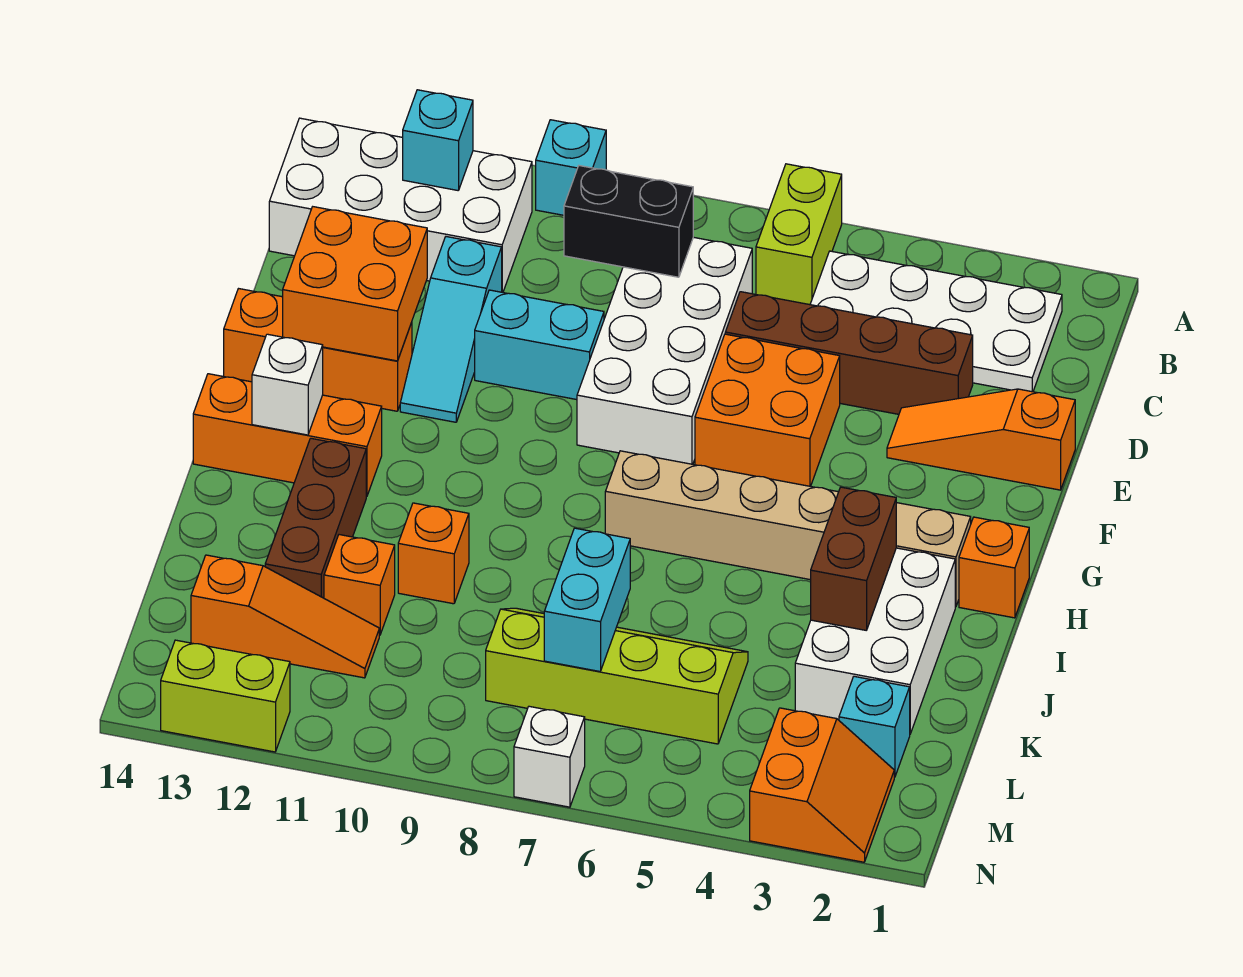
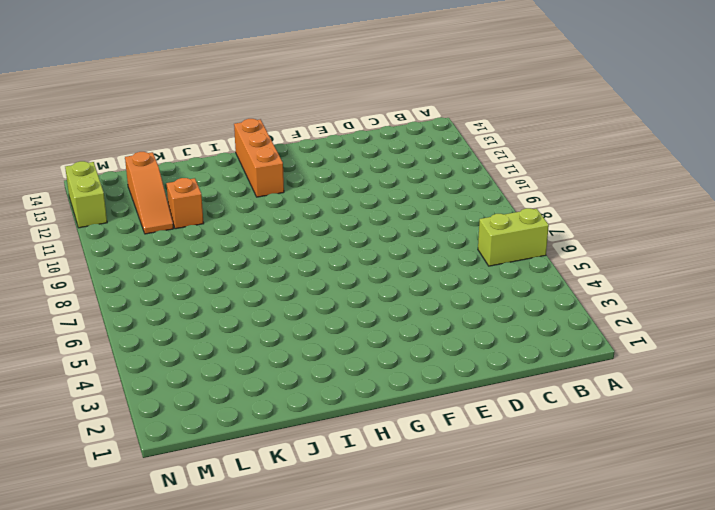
none -> cyan 1x1 brick [536,120,606,215]
none -> white 2x4 plate [810,251,1062,392]
none -> white 2x4 brick [269,118,532,292]
none -> white 2x4 brick [577,237,752,464]

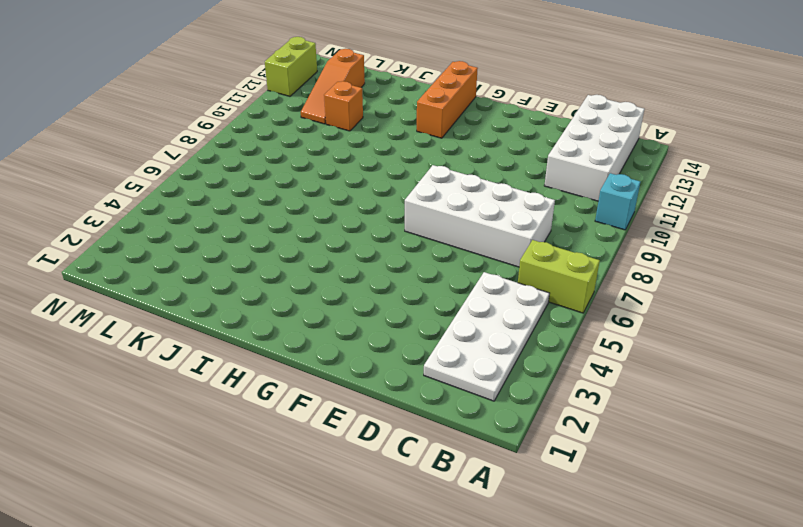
none -> brown 1x4 brick [725,292,973,414]
none -> cyan 1x3 slope [400,237,502,422]
none -> orange 1x3 slope [887,389,1075,490]
none -> orange 2x2 brick [695,334,840,486]

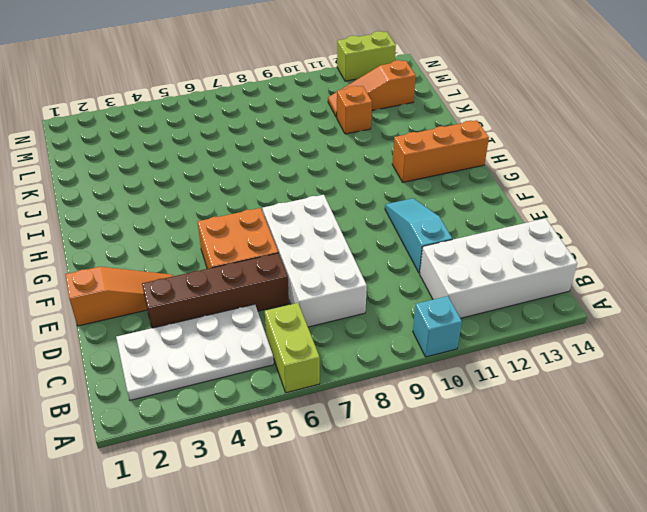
none -> cyan 1x2 brick [475,290,604,400]
none -> orange 1x3 brick [224,289,412,411]
none -> orange 1x1 brick [959,517,1029,618]
none -> tan 1x6 brick [605,451,971,607]

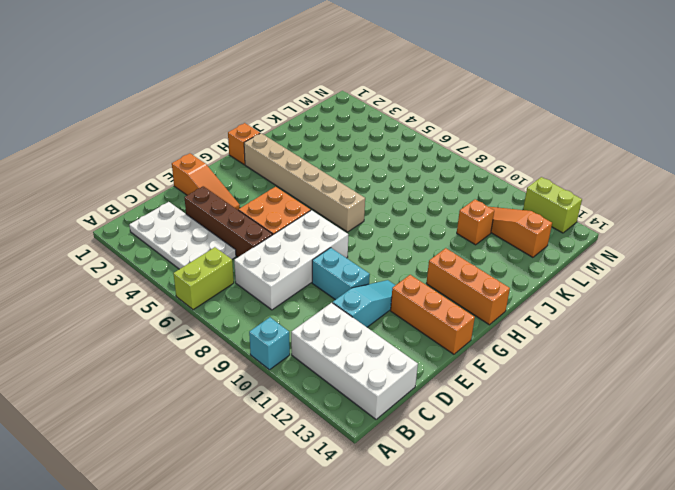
none -> white 2x3 brick [795,548,955,734]
none -> brown 1x3 brick [265,438,366,598]
none -> orange 1x1 brick [398,503,469,604]
none -> lime 2x4 slope [486,608,748,744]

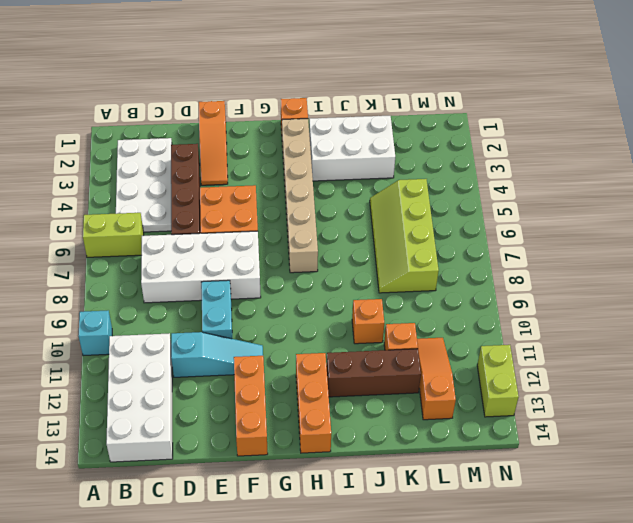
none -> cyan 1x1 brick [839,676,910,777]
none -> orange 2x2 slope [750,708,894,862]
none -> white 1x1 brick [514,706,585,807]
none -> cyan 1x1 brick [403,90,473,190]

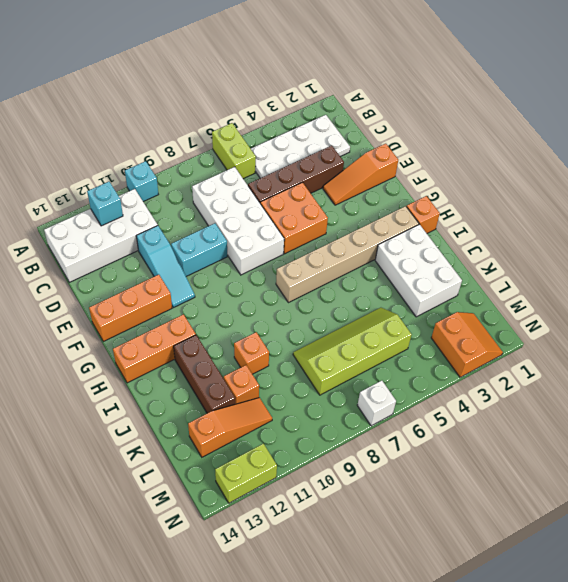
none -> cyan 1x1 brick [839,676,910,777]
none -> black 1x2 brick [564,166,693,277]
none -> orange 2x2 brick [283,207,427,361]
none -> white 1x1 brick [252,334,323,435]

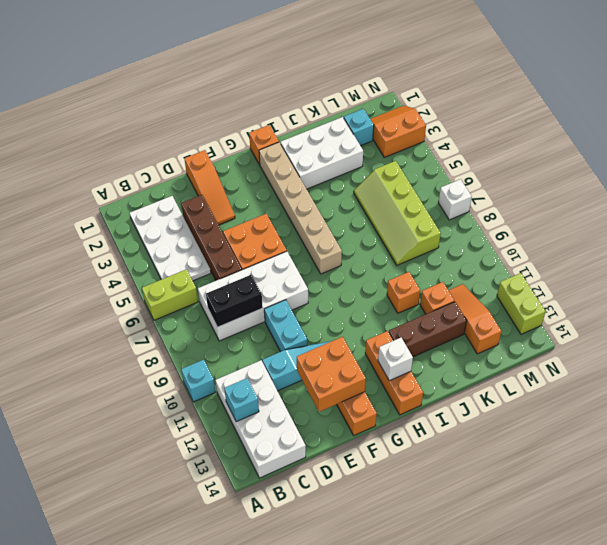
black 1x2 brick [206,275,263,327] -> black 1x2 brick turned to [564,166,693,277]
none -> brown 1x2 brick [811,487,896,630]
none -> cyan 1x2 brick [544,528,630,671]

